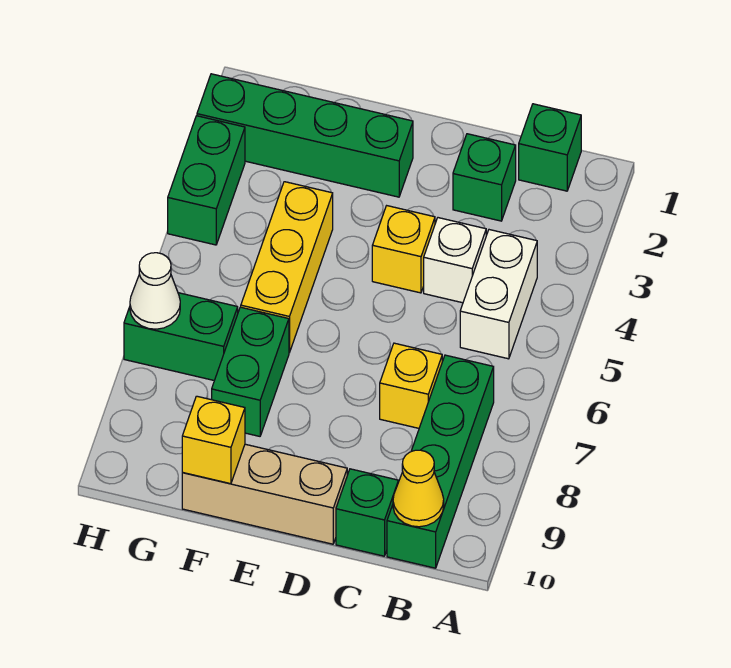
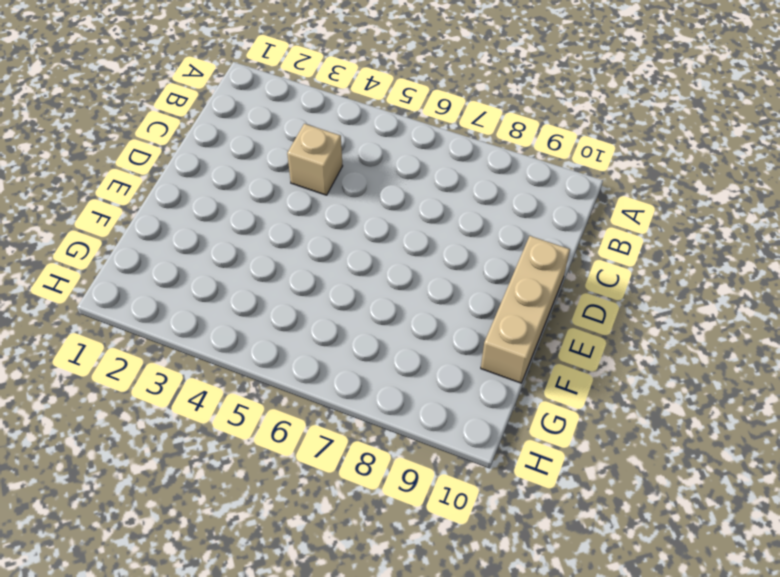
tan 1x1 brick [287,124,343,195] -> white 1x1 brick [424,218,486,303]
none -> green 1x1 brick [519,104,581,191]
none -> white 1x2 brick [460,230,537,359]
none -> green 1x4 brick [387,355,494,568]

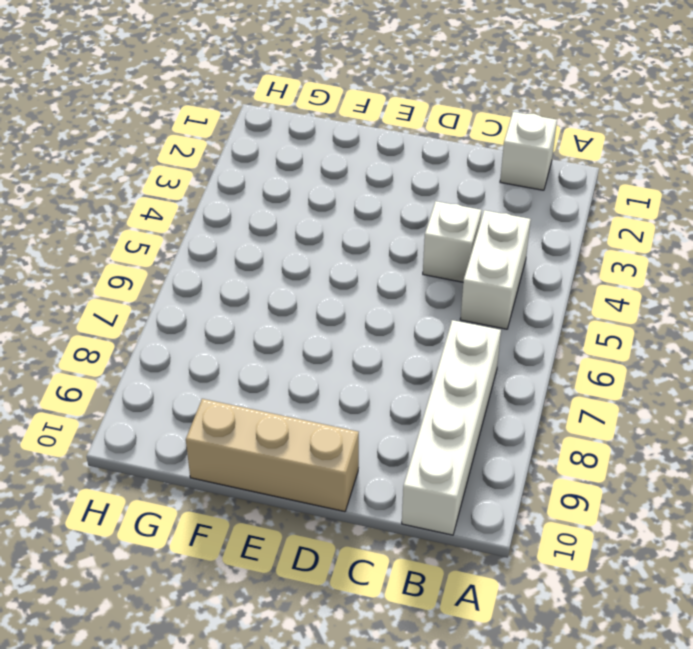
white 1x1 brick [500,112,557,190] -> green 1x1 brick [519,104,581,191]
white 1x4 brick [402,320,501,535] -> green 1x4 brick [387,355,494,568]
none -> green 1x1 brick [453,134,516,221]
none -> yellow 1x1 brick [380,343,442,428]
none -> green 1x1 brick [336,469,399,556]

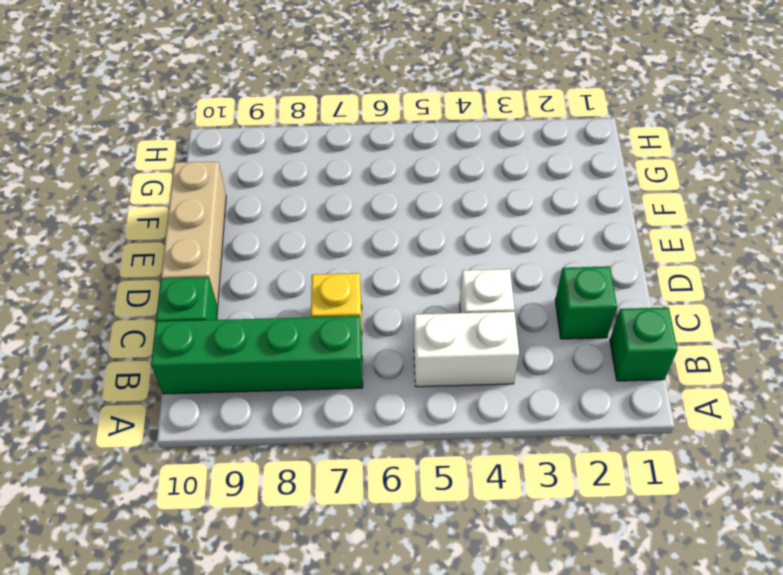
none -> yellow 1x1 brick [372,206,435,293]
none -> green 1x4 brick [197,74,413,197]
none -> yellow 1x3 brick [241,182,333,353]

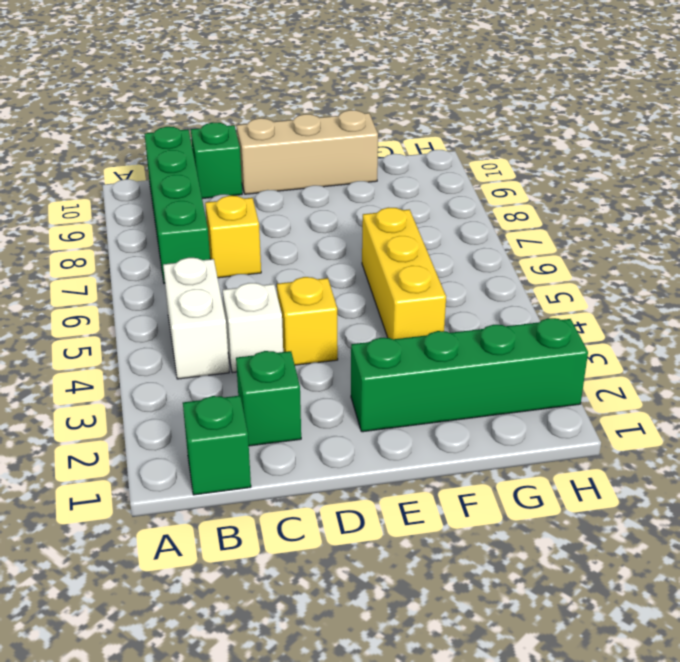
none -> green 1x2 brick [212,307,289,436]
none -> green 1x2 brick [124,293,238,381]
none -> green 1x2 brick [168,116,245,245]

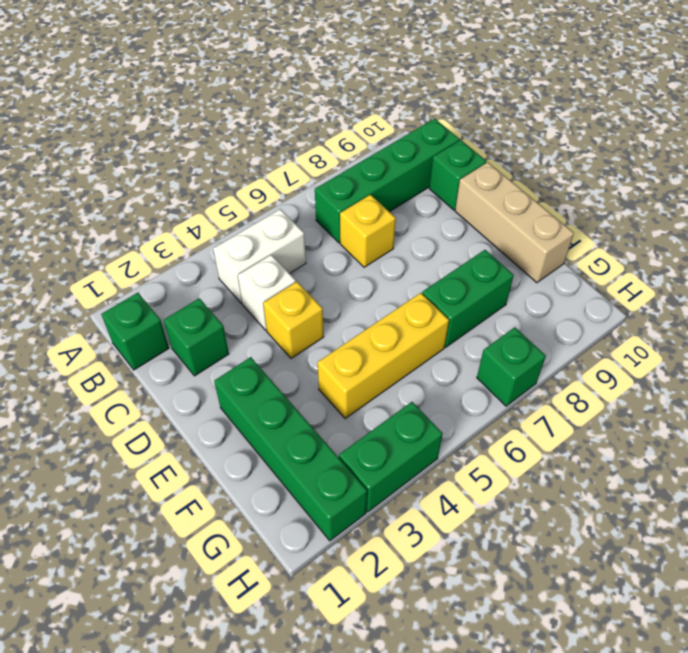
green 1x1 brick [477,327,546,406] -> green 1x2 brick [124,293,238,381]
none -> yellow 1x1 cone [393,450,444,527]
none -> yellow 1x1 brick [182,396,245,484]
none -> white 1x1 cone [130,253,180,329]

